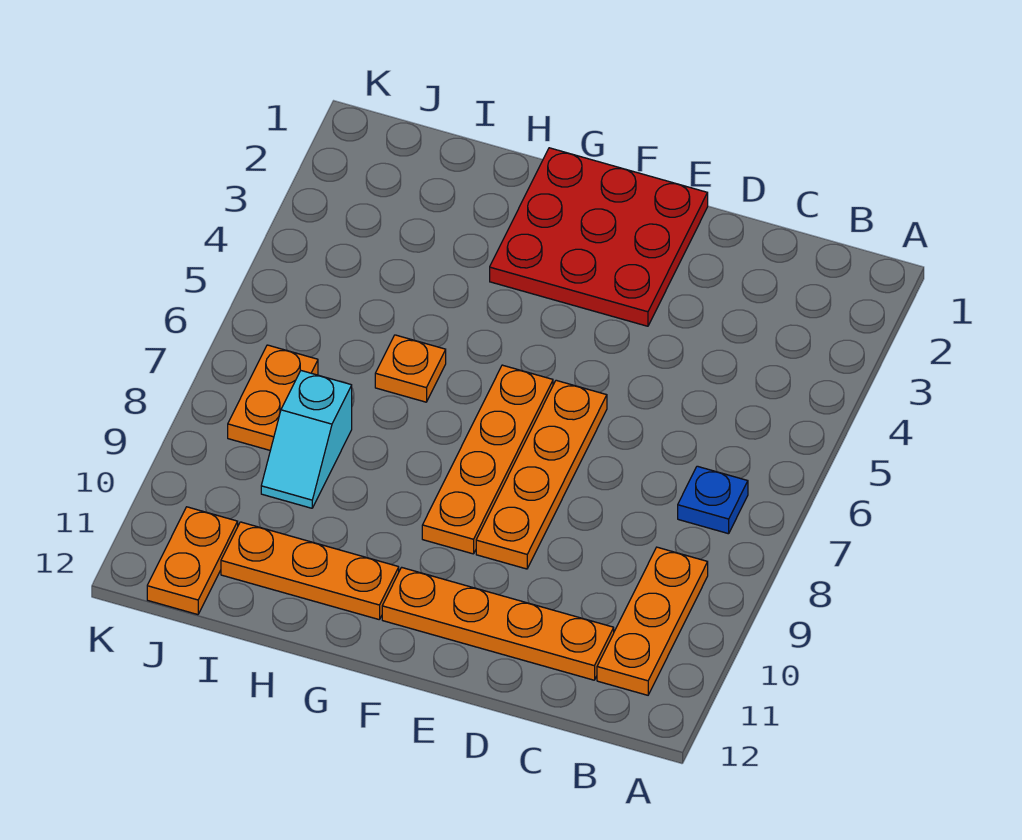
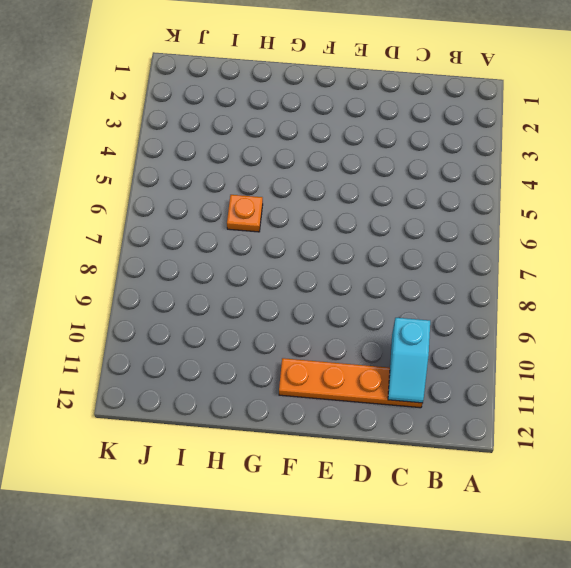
cyan 1x2 slope [388,318,430,403] -> cyan 1x2 slope moved to [261,371,352,508]
none -> blue 1x1 plate [678,466,748,534]
none -> orange 1x3 plate [597,547,708,695]

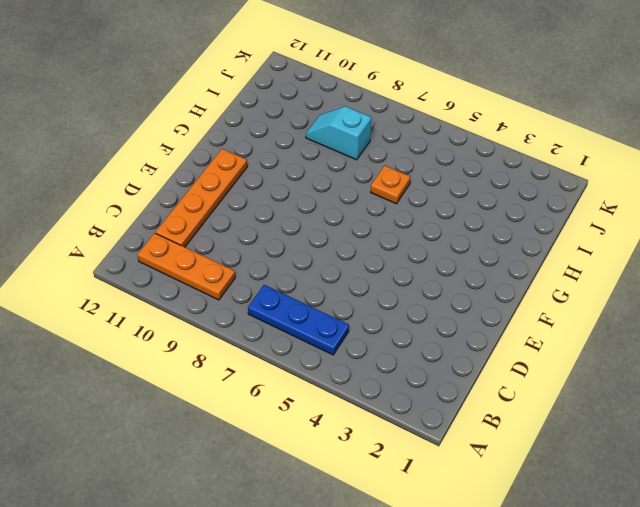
blue 1x3 plate [248,285,349,355] -> blue 1x1 plate [678,466,748,534]
none -> red 3x3 plate [490,148,708,326]
none -> orange 1x4 plate [476,380,607,569]

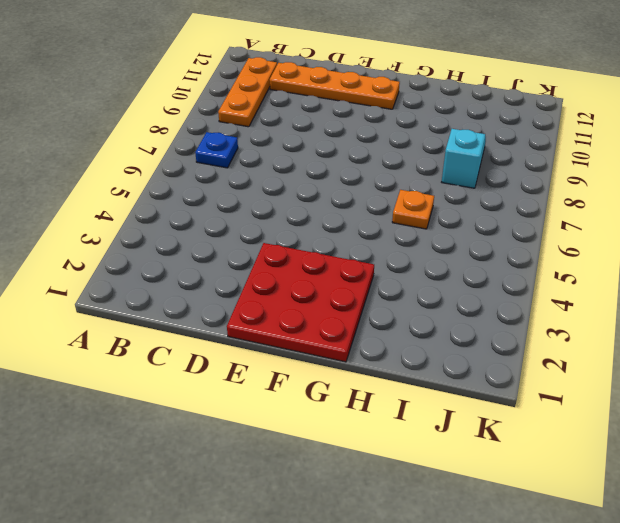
none -> orange 1x4 plate [476,380,607,569]
none -> orange 1x4 plate [422,365,553,554]

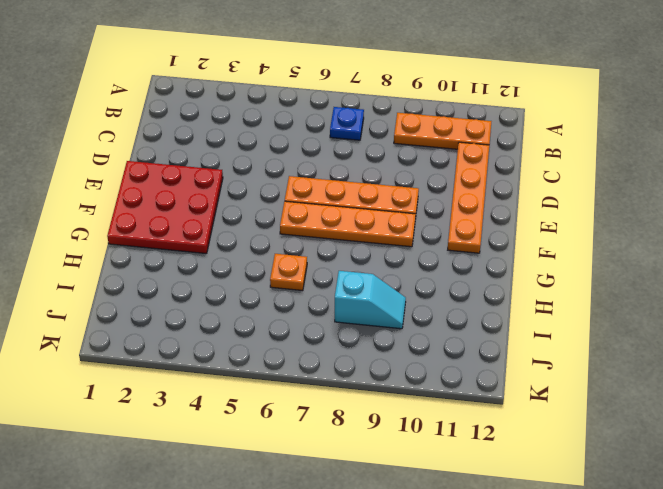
none -> orange 1x3 plate [221,522,399,620]
none -> orange 1x2 plate [228,345,318,450]

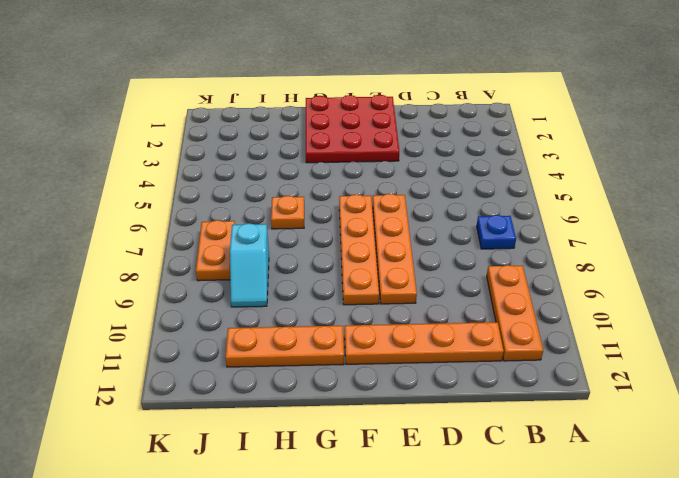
none -> orange 1x2 plate [147,507,238,615]

